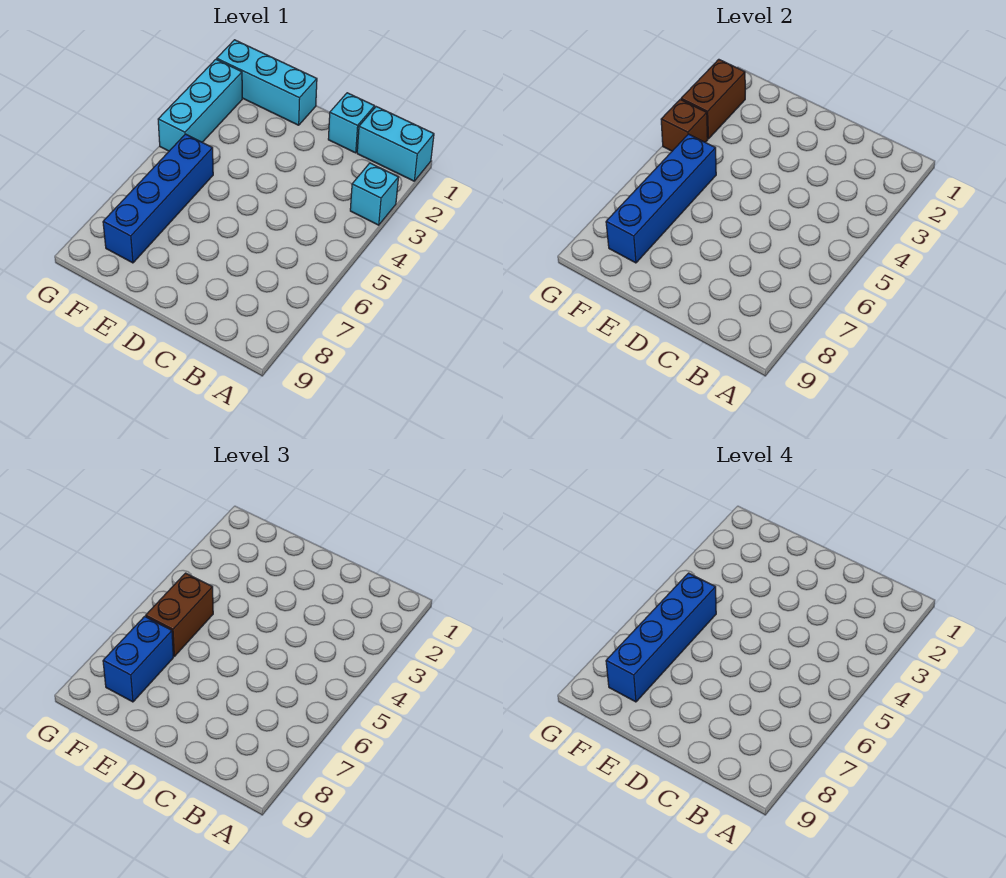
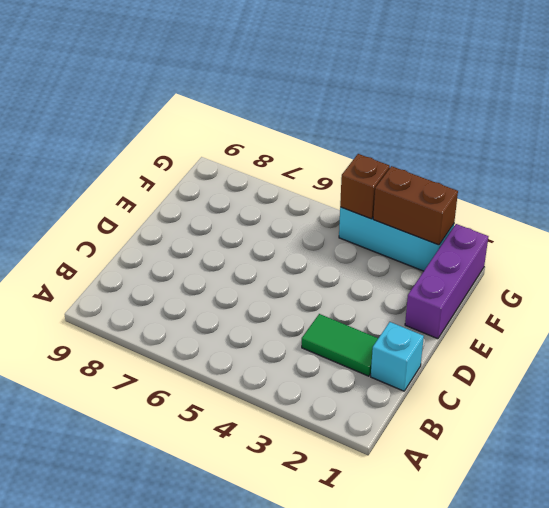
green 1x2 tile [302,314,378,376] -> none
purple 1x3 brick [405,224,488,339] -> cyan 1x3 brick [217,40,317,125]
none -> cyan 1x2 brick [357,107,434,181]
none -> cyan 1x1 brick [350,163,399,225]
none -> blue 1x4 brick [103,134,213,263]

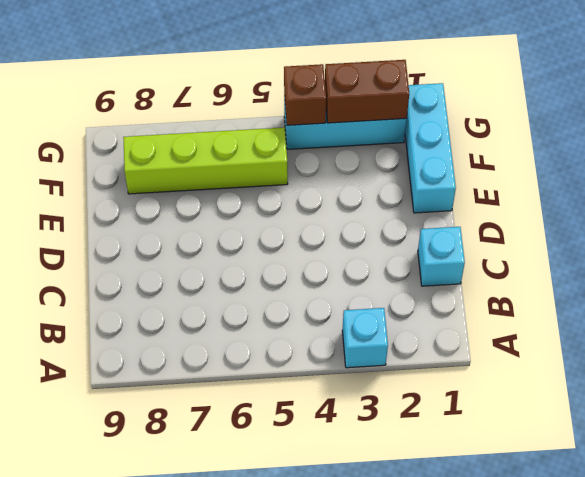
lime 1x4 brick [123,127,288,194] -> blue 1x4 brick [103,134,213,263]
none -> cyan 1x2 brick [357,107,434,181]
none -> blue 1x4 brick [606,134,716,263]
none -> brown 1x2 brick [146,573,213,656]

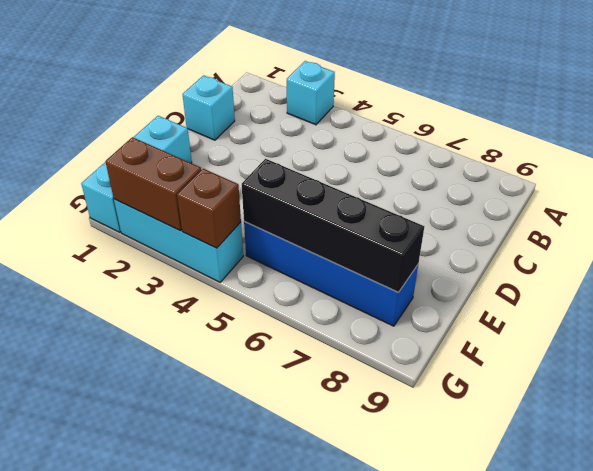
black 1x4 brick [242,159,424,292] -> blue 1x4 brick [606,134,716,263]
none -> cyan 1x2 brick [357,107,434,181]
none -> brown 1x2 brick [146,573,213,656]
none -> blue 1x2 brick [103,616,173,702]

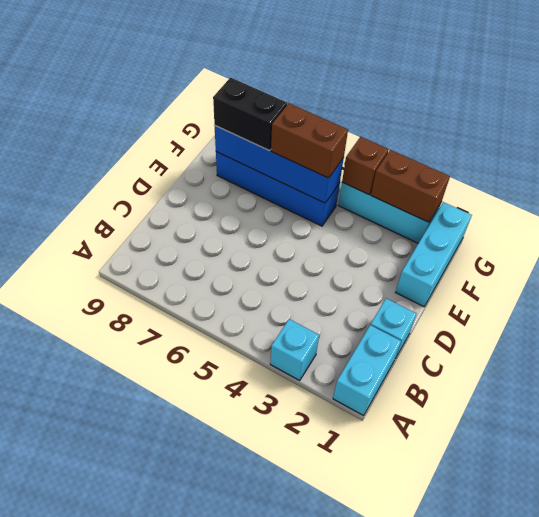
black 1x2 brick [213,78,287,151] -> blue 1x2 brick [103,616,173,702]
none -> blue 1x4 brick [606,573,716,702]

